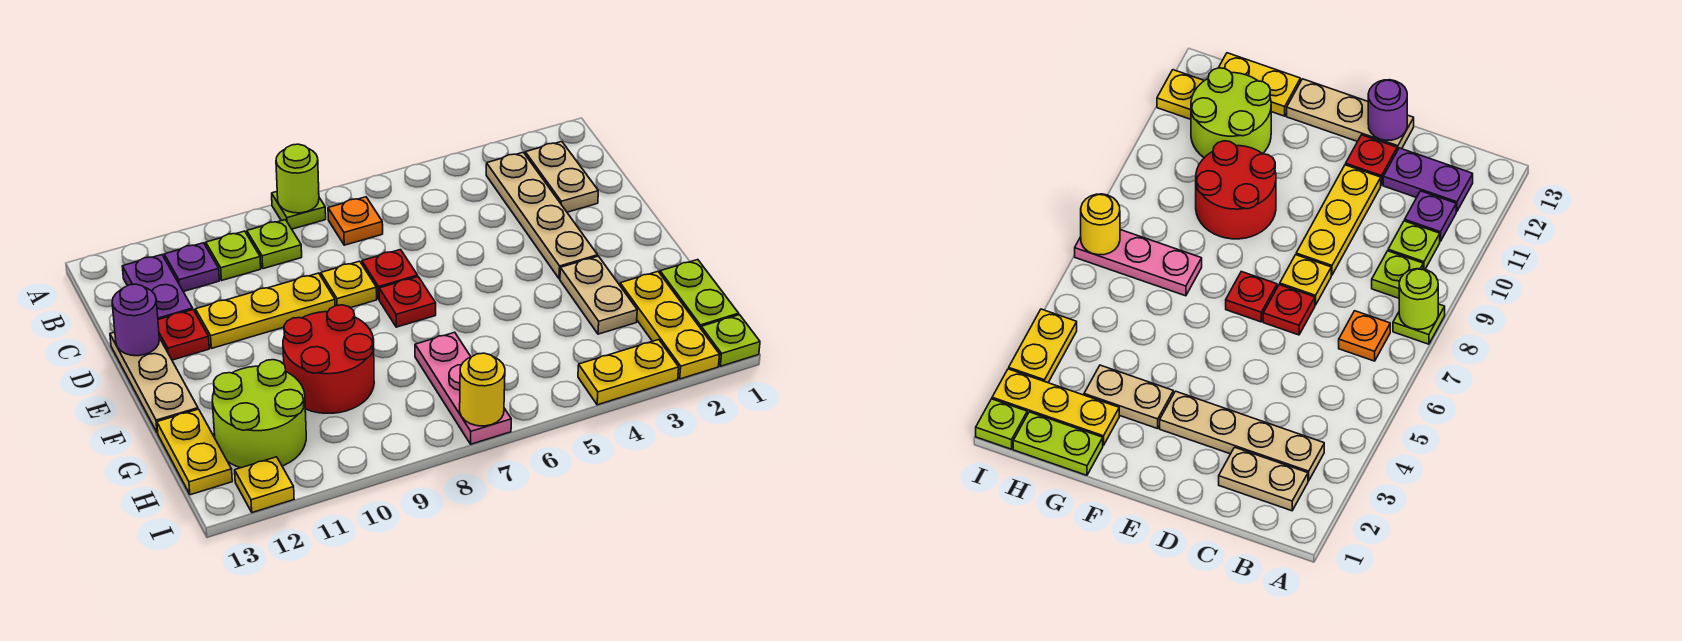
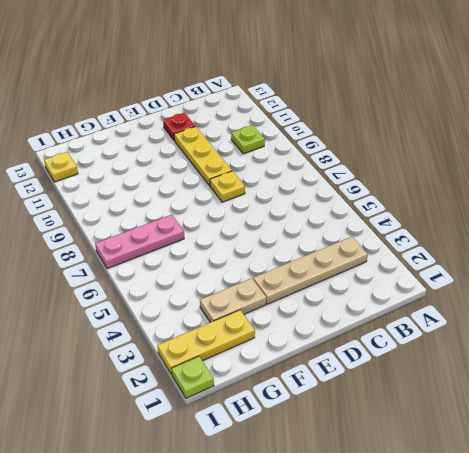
none -> lime 1x1 plate [272,192,326,229]
none -> tan 1x2 plate [525,142,598,212]
none -> orange 1x1 plate [328,197,383,245]

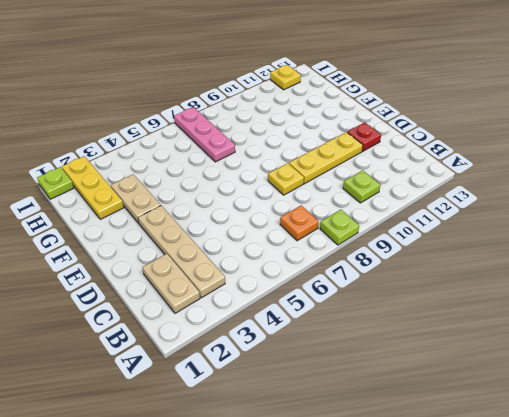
none -> lime 1x1 plate [247,220,302,269]
none -> purple 1x1 plate [164,243,219,292]
none -> purple 1x2 plate [122,255,193,319]

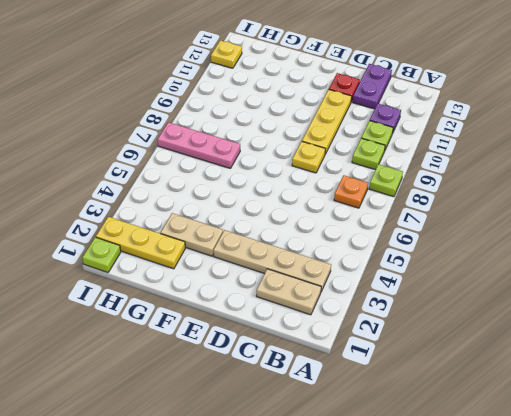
purple 1x2 plate [353,64,392,109] -> purple 1x2 plate turned to [122,255,193,319]
none -> red 1x1 plate [362,250,418,299]
none -> tan 1x3 plate [110,332,198,433]
none -> red 1x1 plate [379,277,436,327]

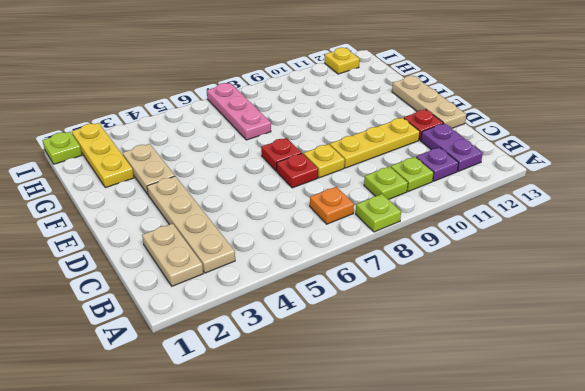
none -> red 2x2 round brick [283,305,374,413]
none -> lime 1x2 plate [660,260,739,328]
none -> lime 2x2 round brick [212,360,306,468]

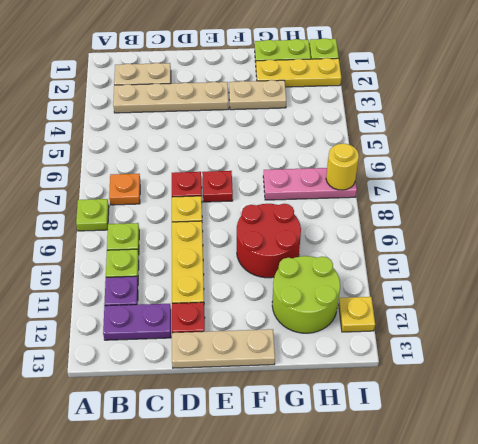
none -> yellow 1x2 plate [157,409,232,495]
none -> yellow 1x2 plate [578,340,679,405]
none -> lime 1x1 round brick [276,144,319,213]

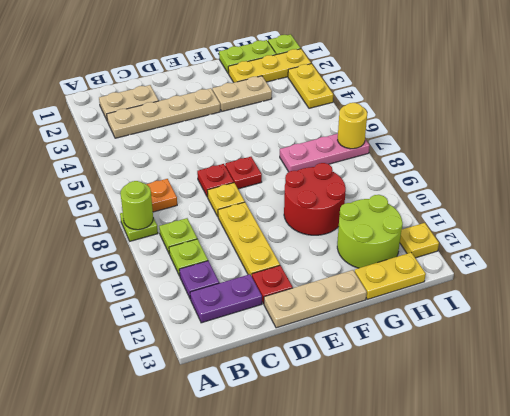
none -> purple 1x1 round brick [112,284,159,356]

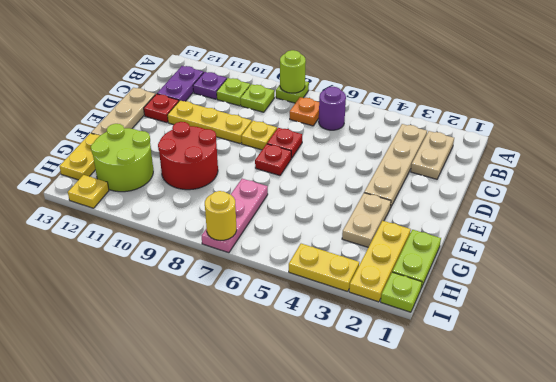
purple 1x1 round brick [319,87,346,130] -> purple 1x1 round brick moved to [112,284,159,356]

